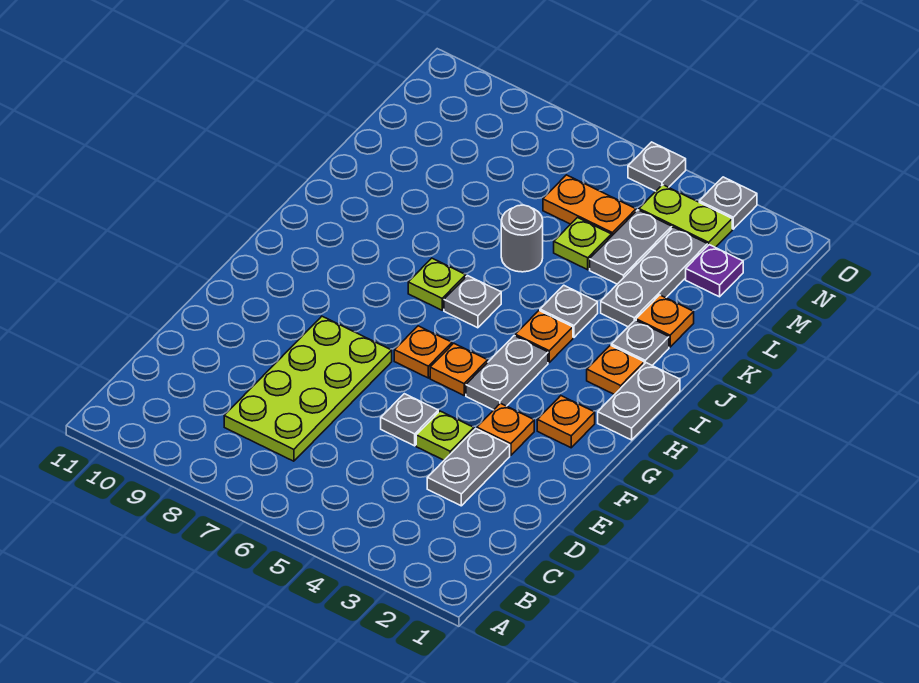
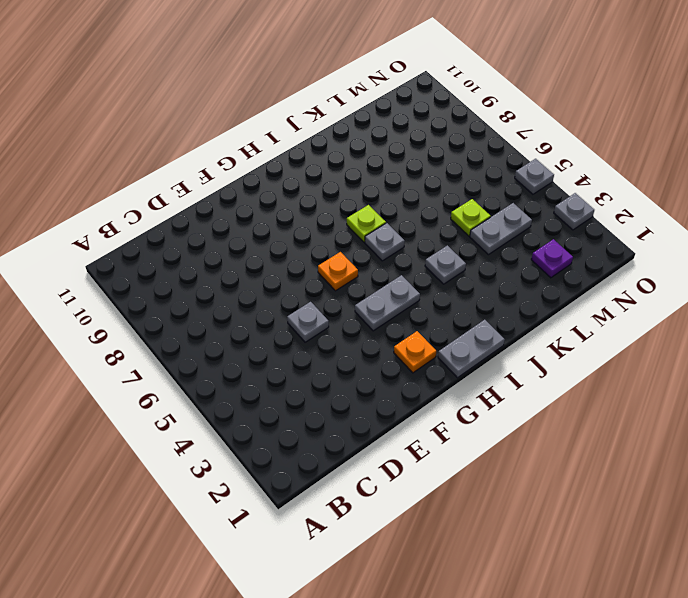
none -> lime 2x4 plate [224,316,392,461]
none -> grey 1x2 plate [427,429,510,506]
none -> lime 1x1 plate [416,411,474,460]

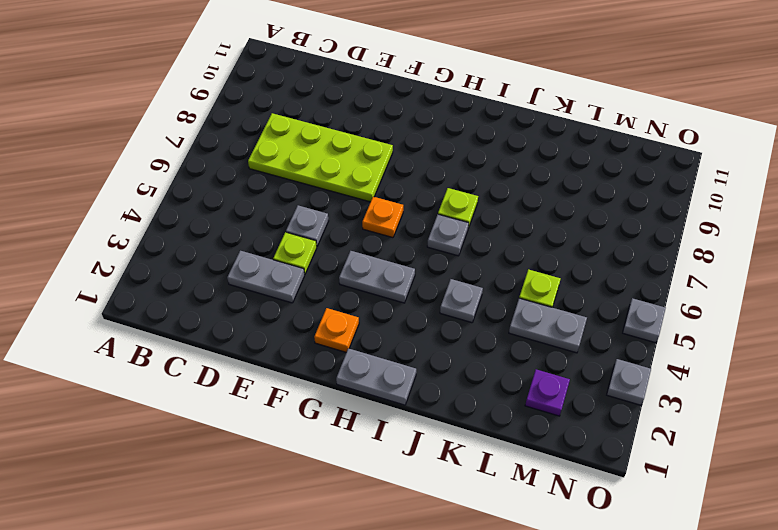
none -> orange 1x1 plate [477,403,534,456]
none -> orange 1x1 plate [430,343,488,395]
none -> orange 1x1 plate [587,345,644,395]

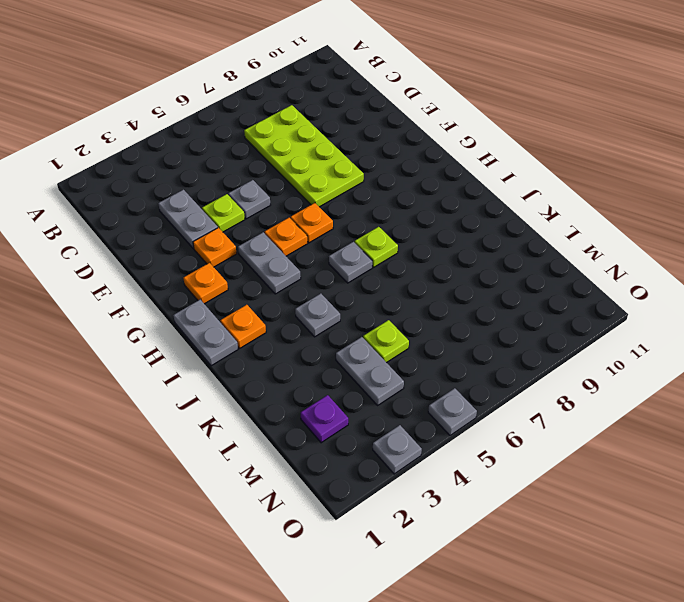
none -> orange 1x1 plate [515,311,573,362]
none -> grey 1x1 plate [611,320,669,365]
none -> orange 1x1 plate [636,295,694,347]

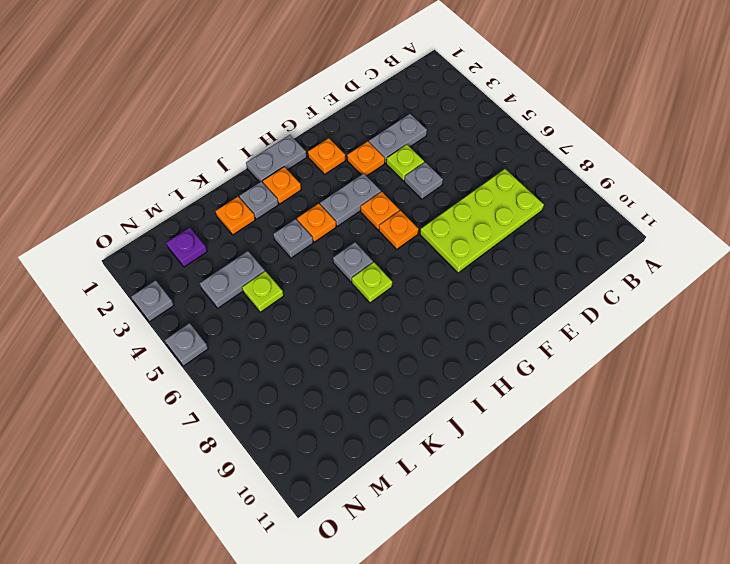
none -> grey 1x3 plate [601,227,707,327]
none -> grey 1x1 round brick [501,205,543,272]
none -> orange 1x2 plate [543,175,636,236]

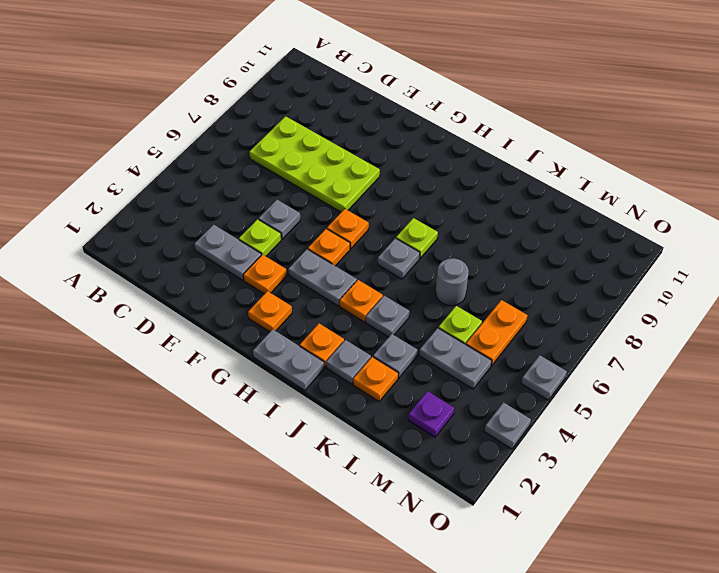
grey 1x1 plate [373,334,417,378] -> grey 1x3 plate [601,227,707,327]
none -> lime 1x2 plate [639,185,732,247]

